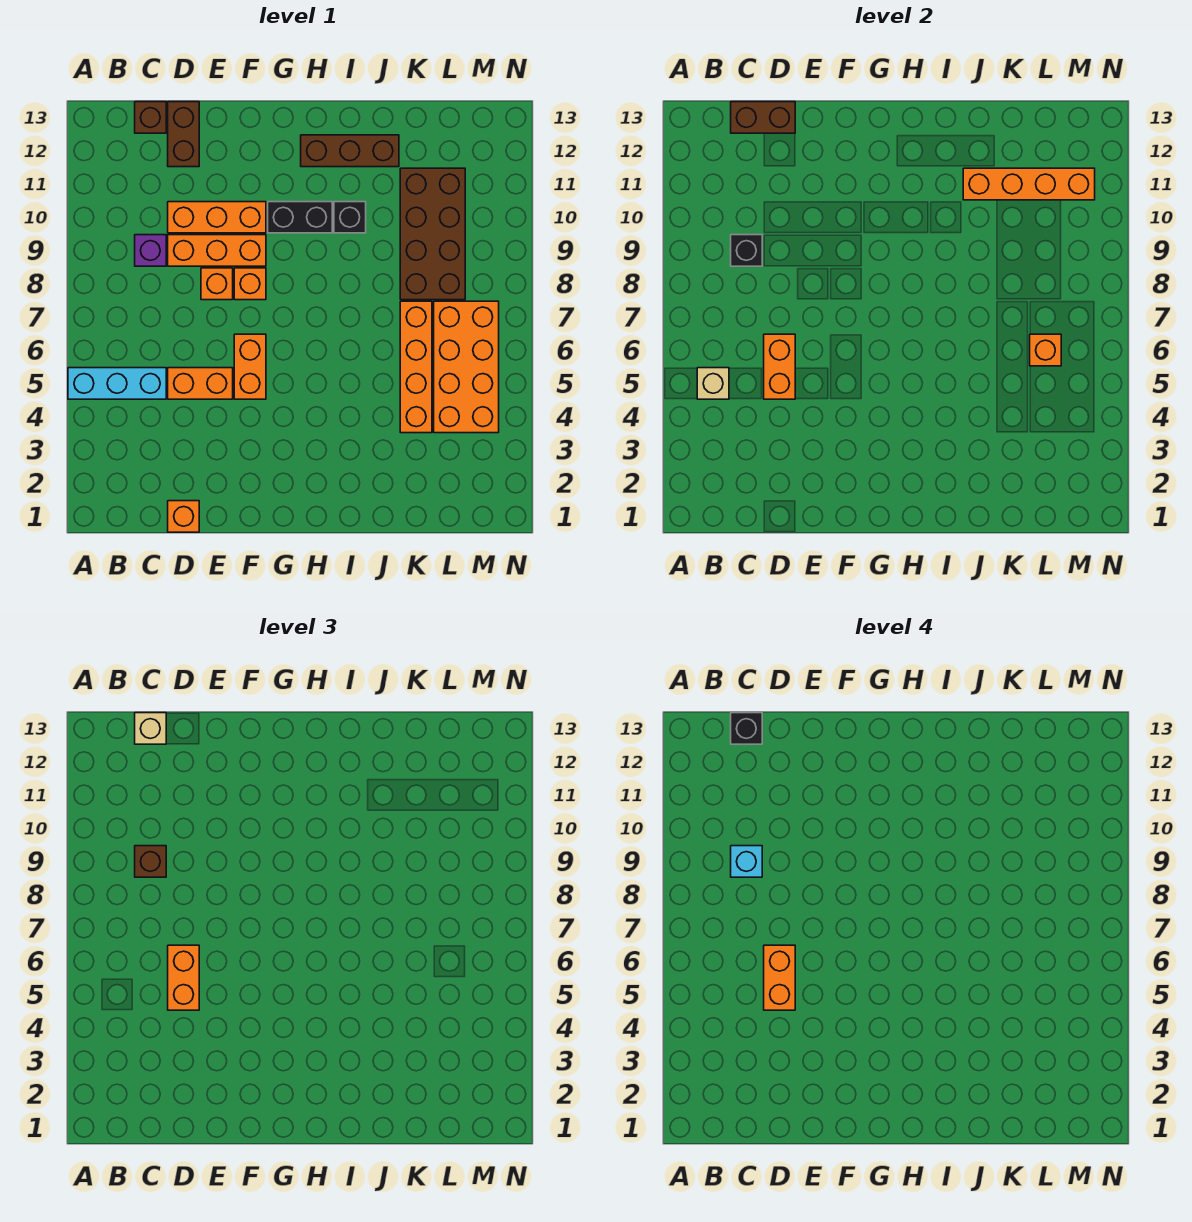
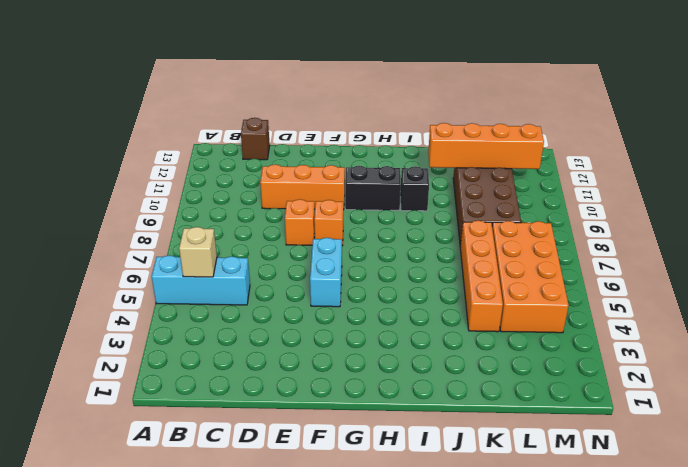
cyan 1x2 brick [310,238,342,307] -> orange 1x2 brick [234,334,266,399]
none -> purple 1x1 brick [135,235,166,266]
none -> orange 1x1 brick [168,501,199,532]
none -> orange 1x2 brick [168,368,233,399]

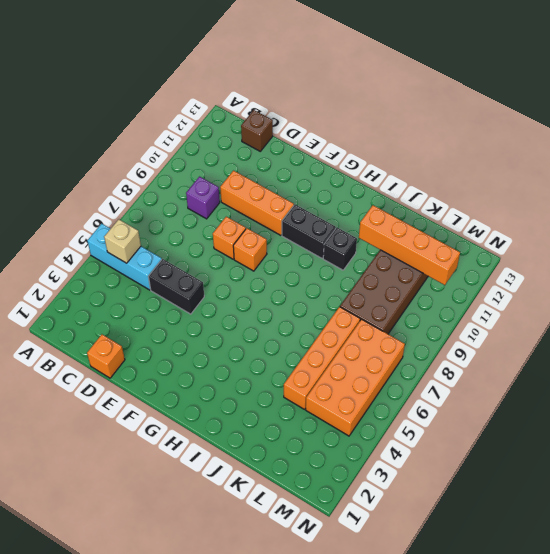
black 1x2 brick [148,259,204,314] -> orange 1x2 brick [168,368,233,399]
none -> orange 1x3 brick [168,235,266,266]
none -> brown 1x2 brick [168,102,199,167]
none -> orange 1x2 brick [234,334,266,399]

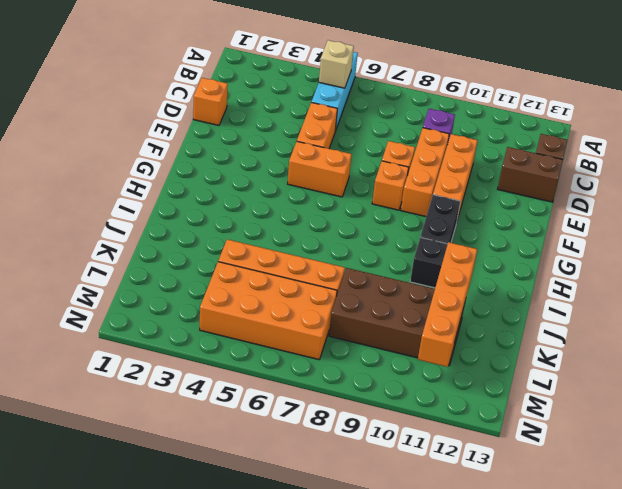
none -> brown 1x3 brick [301,135,399,167]
none -> black 1x1 brick [731,235,762,266]
none -> brown 1x2 brick [731,102,795,133]

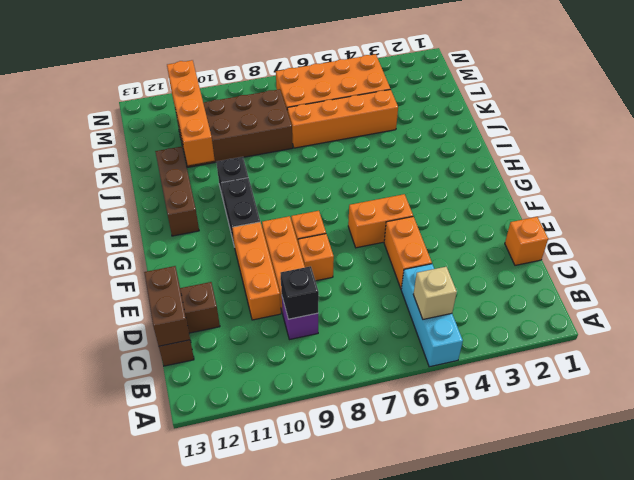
none -> orange 1x2 brick [764,334,795,399]
none -> orange 1x1 brick [1030,334,1061,366]
none -> brown 1x1 brick [135,846,166,877]

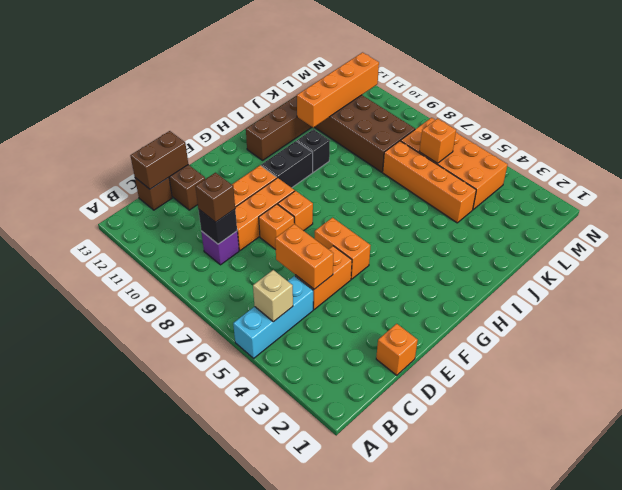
none -> tan 1x1 brick [135,713,166,744]
none -> orange 1x2 brick [168,945,199,1010]
none -> cyan 1x1 brick [731,846,762,877]

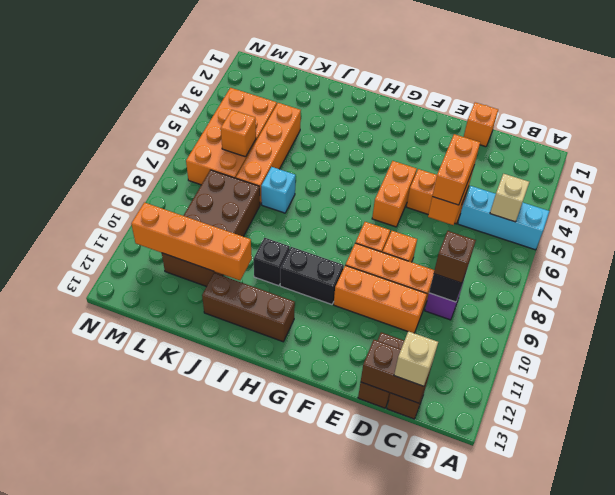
cyan 1x1 brick [261,167,296,213] -> cyan 1x1 brick moved to [731,846,762,877]
none -> black 1x1 brick [731,713,762,744]
none -> orange 1x2 brick [764,945,795,1010]

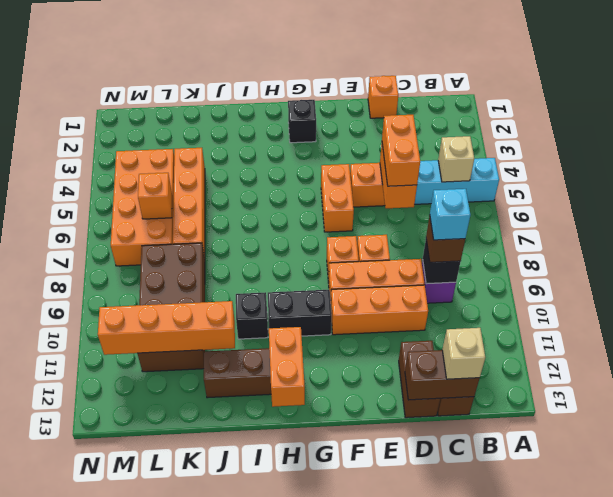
black 1x1 brick [288,100,316,143] -> black 1x1 brick moved to [731,713,762,744]
orange 1x2 brick [269,327,305,407] -> orange 1x2 brick moved to [764,945,795,1010]

